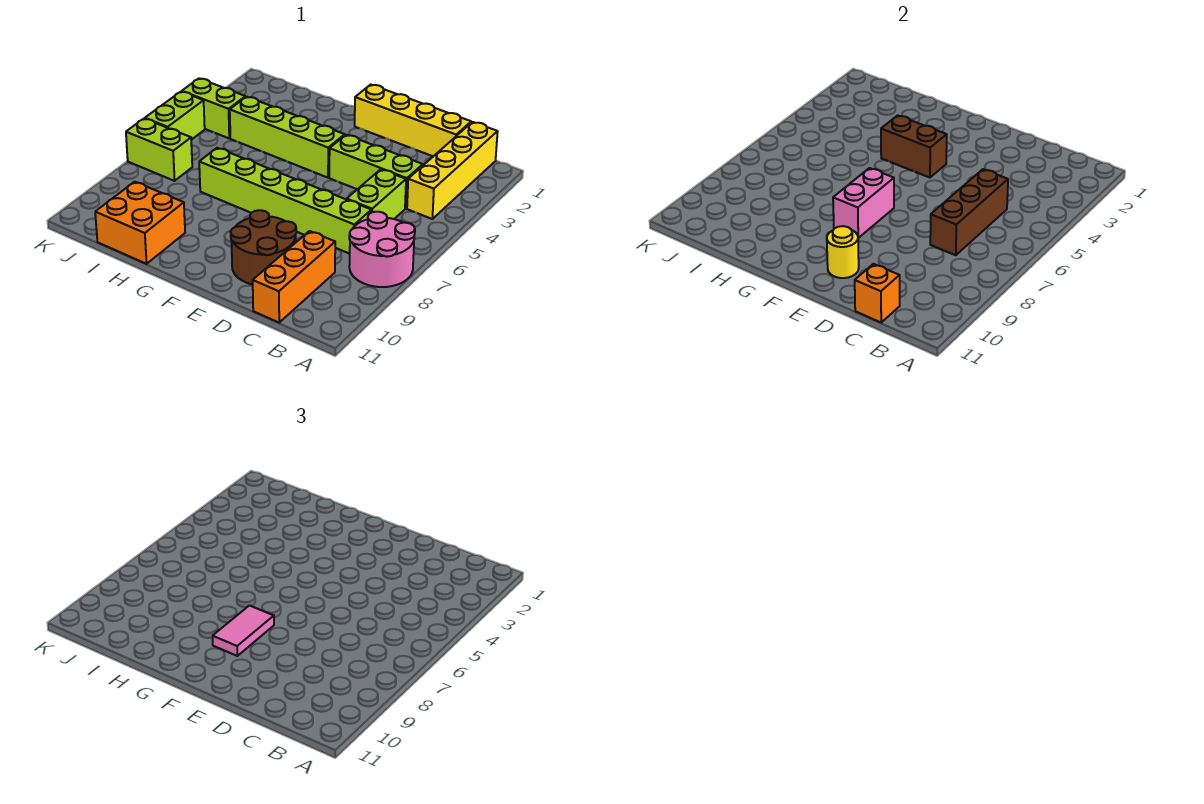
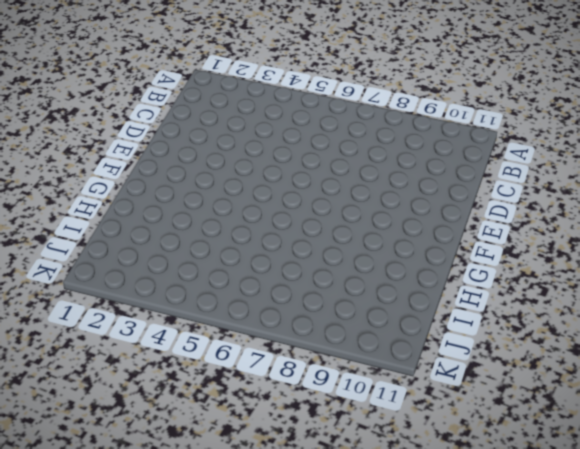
none -> pink 2x2 round brick [349,212,415,287]
none -> yellow 1x4 brick [407,122,498,219]
none -> yellow 1x4 brick [355,85,471,156]

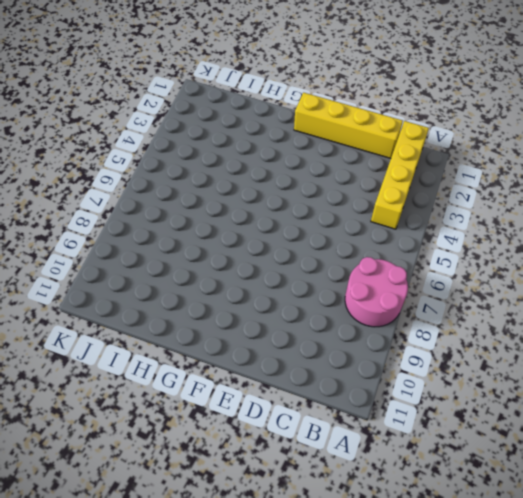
none -> lime 1x3 brick [329,135,423,208]
none -> lime 1x2 brick [347,169,406,219]
none -> lime 1x6 brick [199,148,371,254]

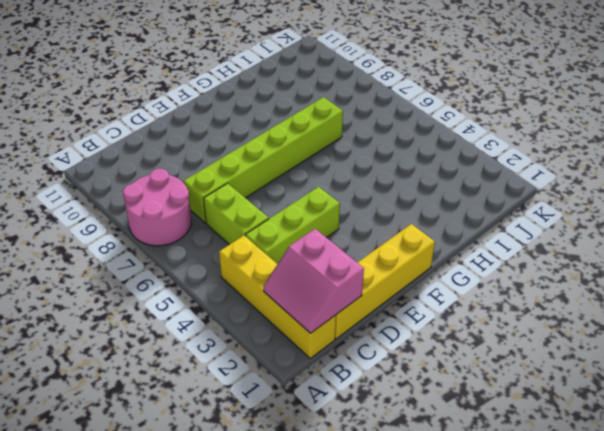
pink 2x2 slope [263,229,364,333] -> none
none -> orange 1x3 brick [253,231,335,322]
none -> brown 2x2 round brick [230,210,296,284]
none -> lime 1x4 brick [230,97,345,178]

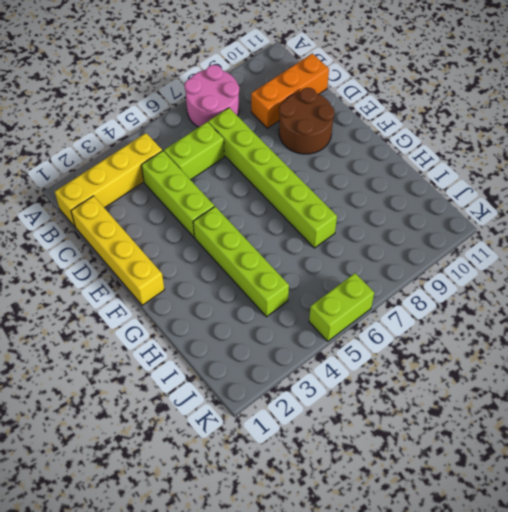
none -> orange 2x2 brick [95,182,185,264]
none -> lime 1x2 brick [182,78,245,138]
none -> lime 1x2 brick [126,119,192,181]

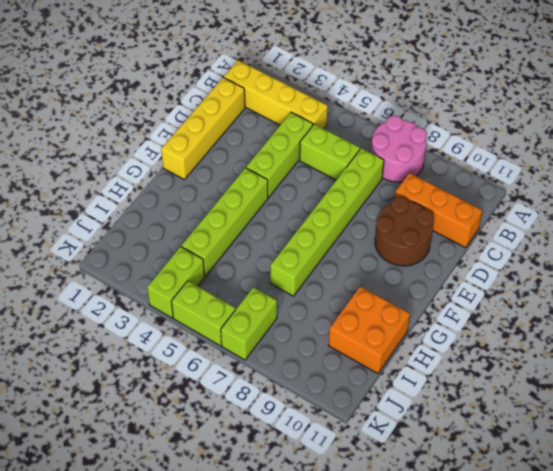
none -> brown 1x3 brick [930,169,1008,255]
none -> orange 1x1 brick [855,264,900,322]
none -> yellow 1x1 round brick [827,226,859,278]

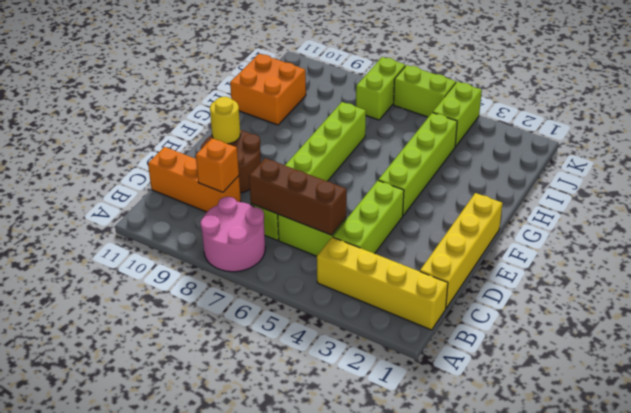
orange 1x1 brick [196,138,239,192] -> orange 1x1 brick moved to [855,264,900,322]
none -> brown 1x2 brick [881,115,947,178]
none -> pink 1x2 brick [833,168,894,238]
none -> pink 1x2 tile [213,606,274,656]

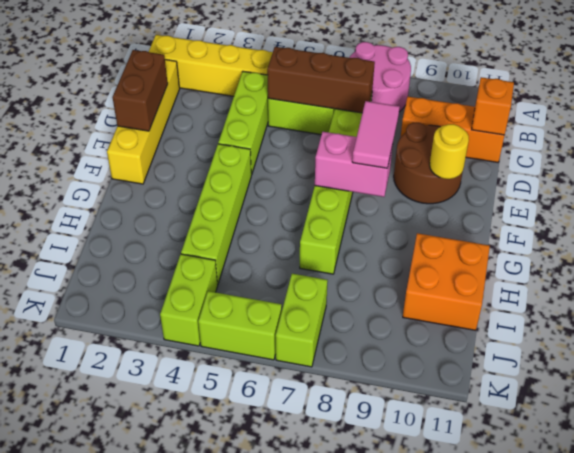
brown 1x2 brick [112,50,168,131] -> brown 1x2 brick moved to [881,115,947,178]
pink 1x2 tile [352,101,400,168] -> pink 1x2 tile turned to [213,606,274,656]

